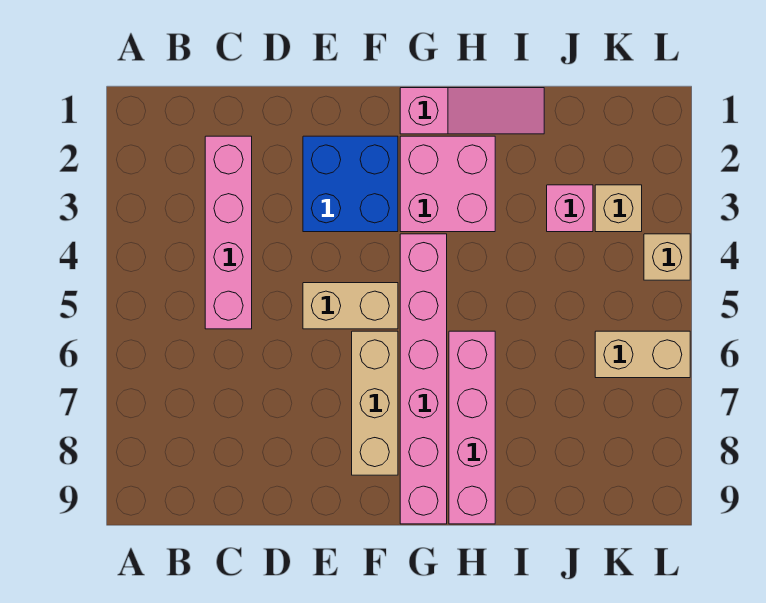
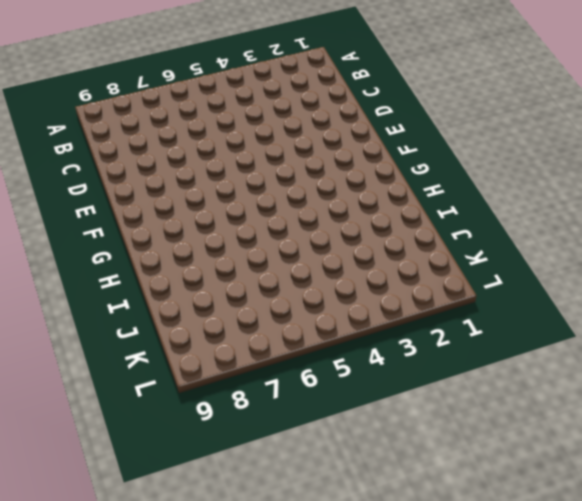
none -> pink 1x4 brick [205,136,252,329]
none -> blue 2x2 brick [303,136,398,232]
none -> tan 1x2 brick [303,283,398,329]

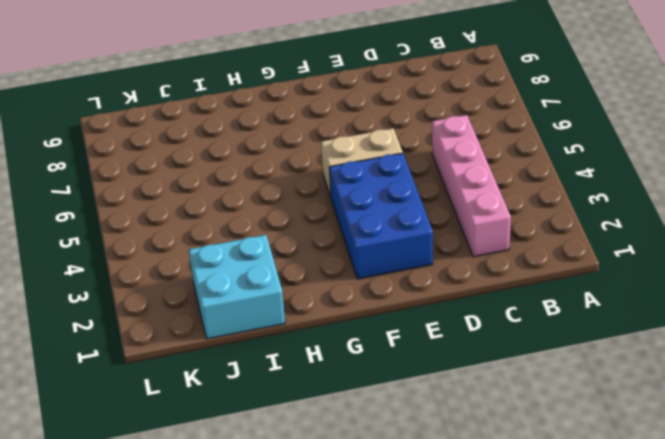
blue 2x3 brick [329,153,433,279] -> blue 2x2 brick [303,136,398,232]
cyan 2x2 brick [189,235,285,339] -> pink 1x3 slope [400,88,544,134]
none -> tan 1x3 brick [352,331,398,475]
none -> pink 2x2 brick [400,136,495,232]
none -> pink 1x6 brick [400,234,447,524]

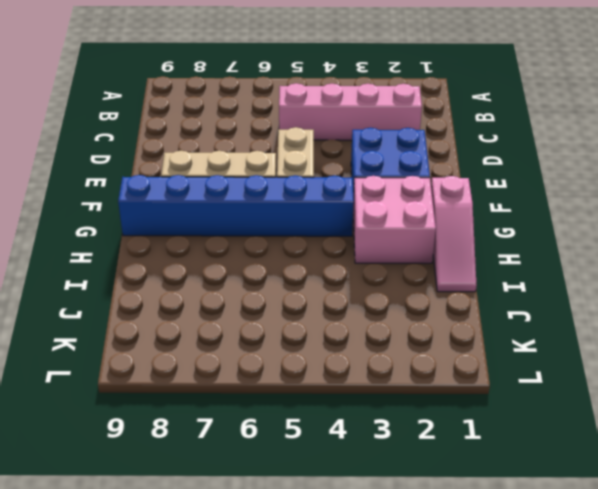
blue 1x6 brick [118,175,354,236] -> pink 1x6 brick [400,234,447,524]
none -> pink 1x4 brick [449,331,495,524]
none -> pink 1x1 brick [547,185,593,232]
none -> tan 1x1 brick [595,185,642,232]

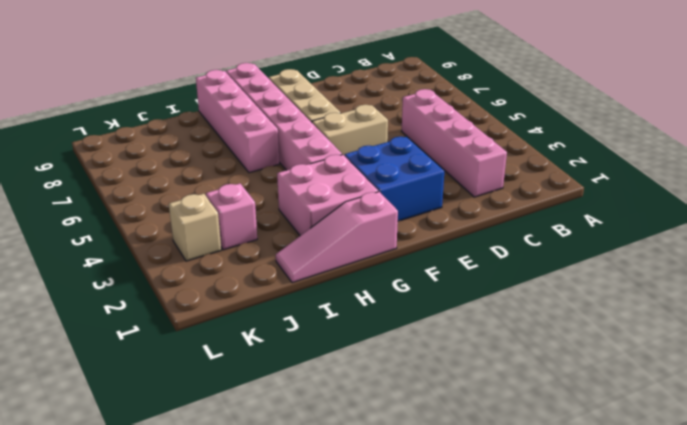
none -> tan 1x2 brick [595,331,690,378]
none -> tan 1x1 brick [644,234,690,280]

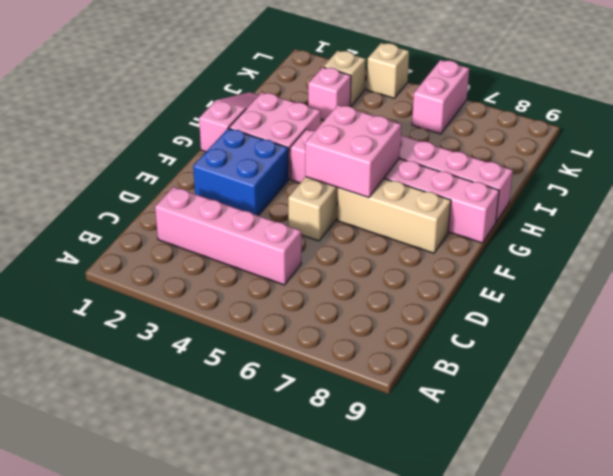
pink 2x2 brick [305,105,401,198] -> none
pink 1x2 brick [412,60,469,134] -> tan 1x2 brick [595,331,690,378]

